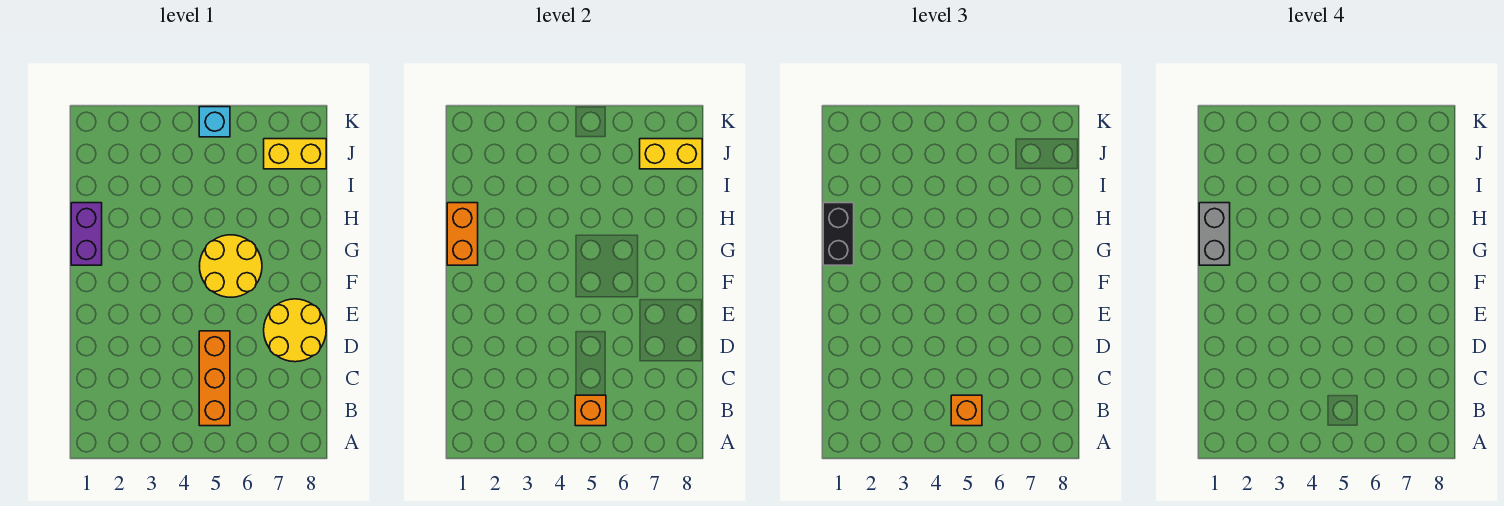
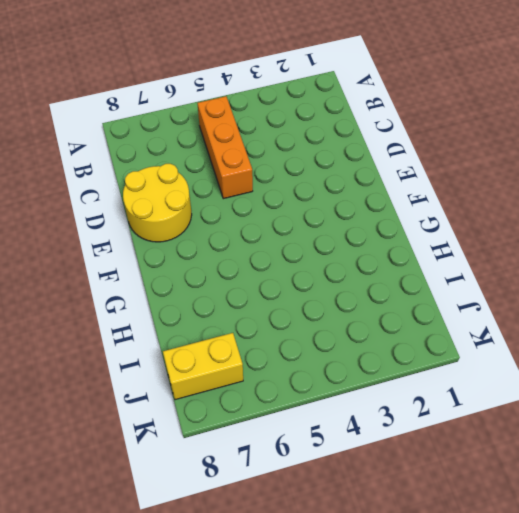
none -> yellow 2x2 round brick [200,235,262,297]
none -> purple 1x2 brick [71,203,102,265]
none -> cyan 1x1 brick [199,107,230,137]

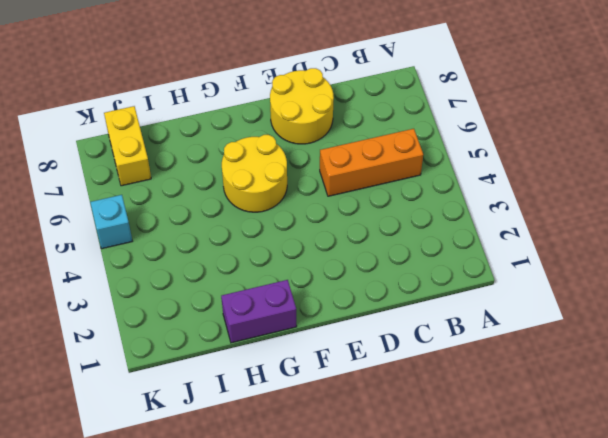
none -> orange 1x1 brick [575,395,606,426]
none -> orange 1x2 brick [447,203,478,265]
none -> yellow 1x2 brick [640,139,702,169]

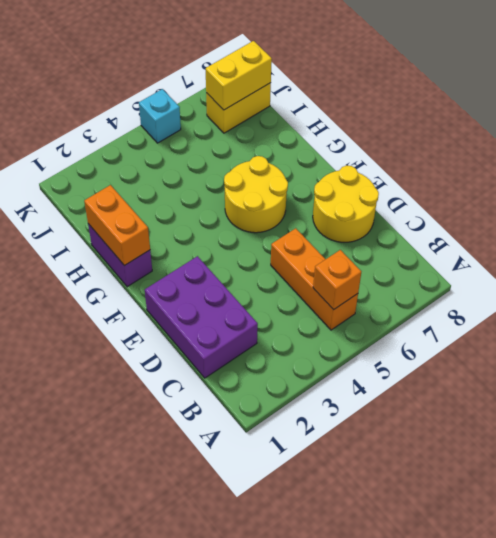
purple 2x3 brick [145,256,258,378] -> none
none -> orange 1x1 brick [951,395,982,426]
none -> black 1x2 brick [823,203,854,265]
none -> grey 1x2 brick [1199,203,1230,265]

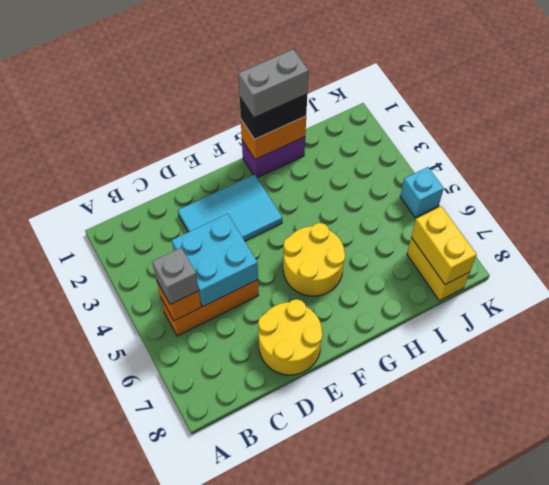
grey 1x1 brick [152,248,199,305] -> orange 1x1 brick [951,395,982,426]
cyan 2x2 brick [172,214,258,306] -> none
cyan 2x3 tile [178,174,282,241] -> none

